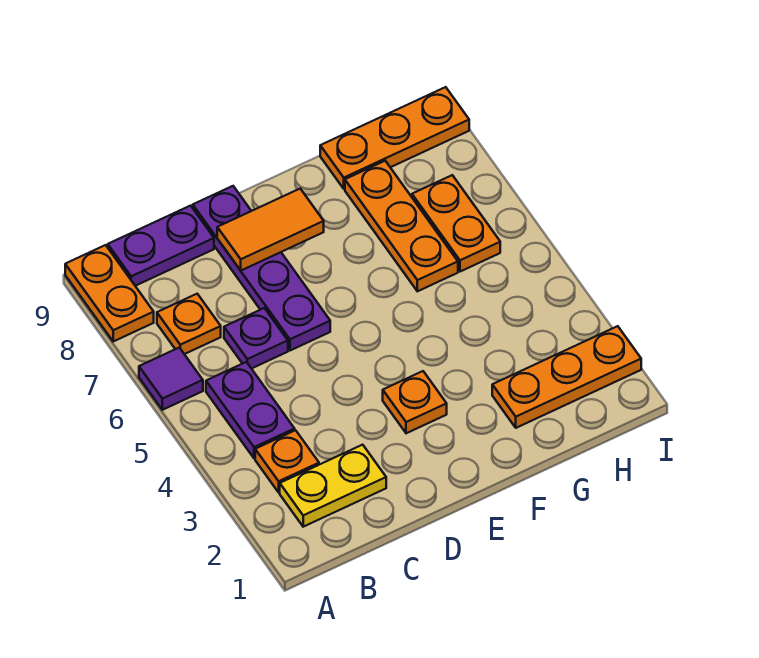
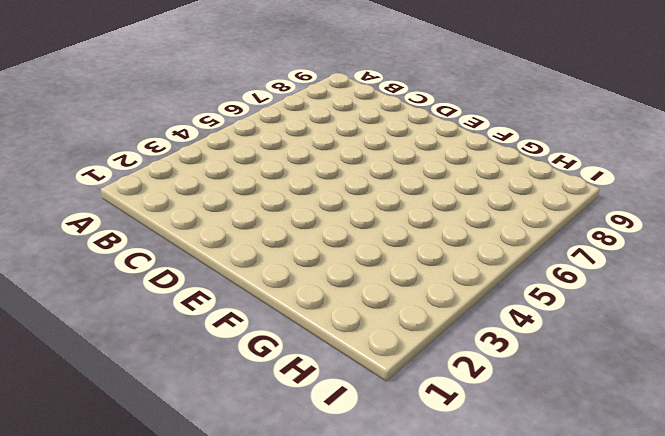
none -> purple 1x1 tile [139,348,203,410]
none -> orange 1x2 plate [65,245,154,341]
none -> yellow 1x2 plate [280,445,386,527]

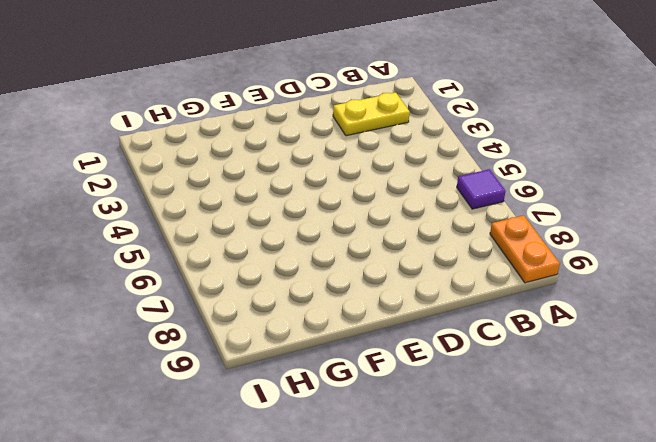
none -> orange 1x1 plate [255,430,319,492]
none -> purple 1x2 plate [206,362,295,458]
none -> orange 1x1 plate [157,294,221,354]

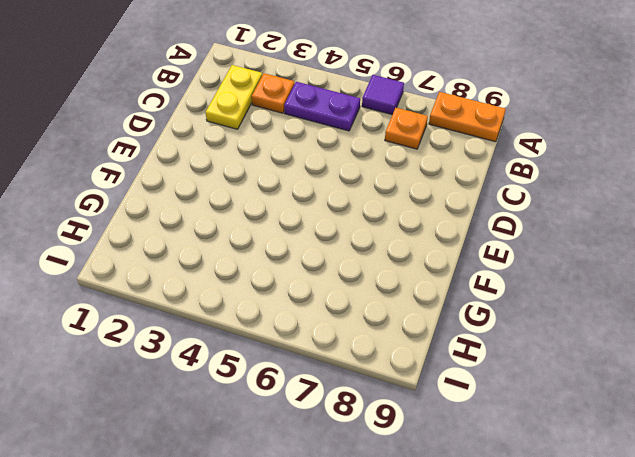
none -> purple 1x2 plate [108,206,214,286]
none -> purple 1x1 plate [224,308,288,369]
none -> purple 1x4 plate [193,186,330,351]

